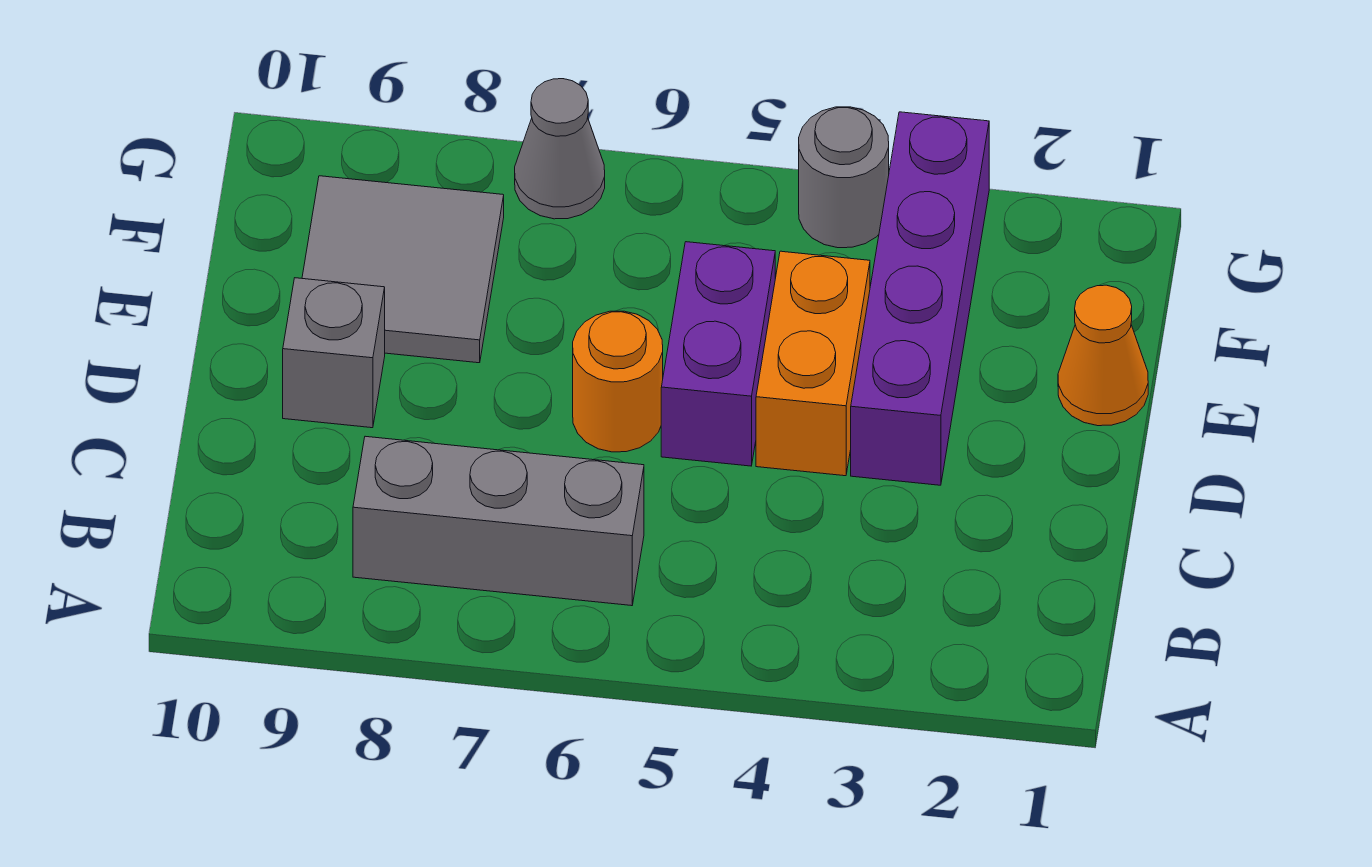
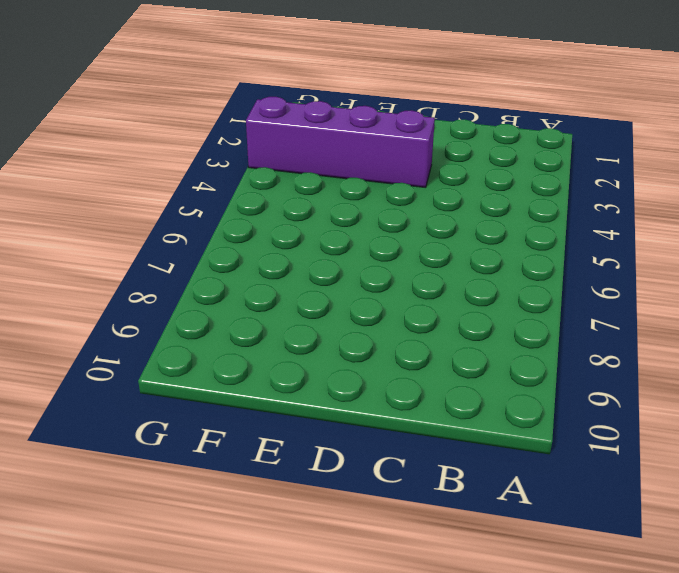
none -> grey 1x3 brick [353,436,644,606]
none -> orange 1x2 brick [756,251,870,476]

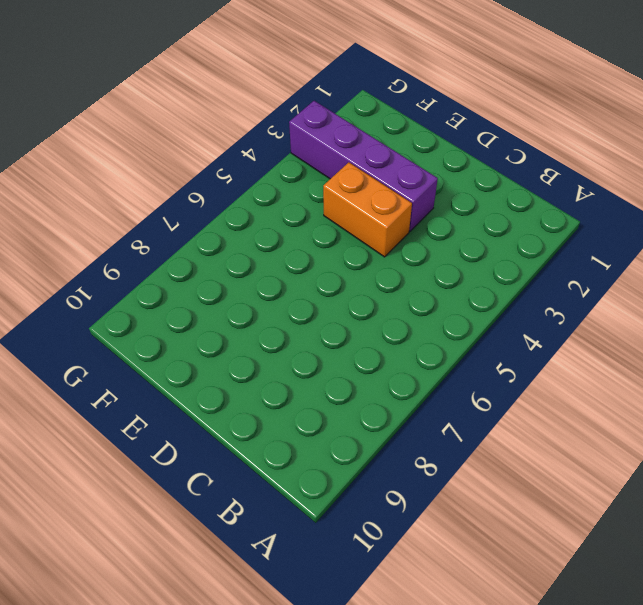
none -> grey 1x3 brick [353,436,644,606]
none -> purple 1x2 brick [661,242,775,466]

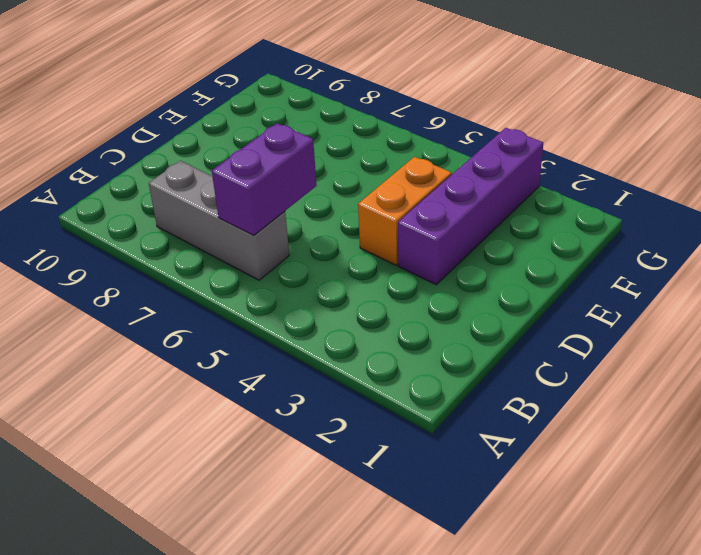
purple 1x2 brick [212,123,317,235] -> purple 1x2 brick moved to [661,242,775,466]
none -> orange 1x1 round brick [573,311,663,452]
none -> grey 1x1 brick [283,278,385,428]

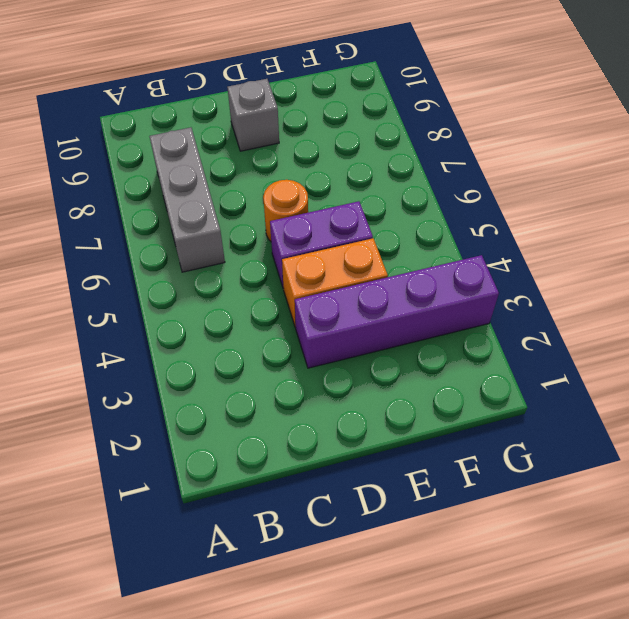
none -> orange 1x1 cone [1058,285,1148,426]
none -> grey 2x2 tile [302,176,504,363]

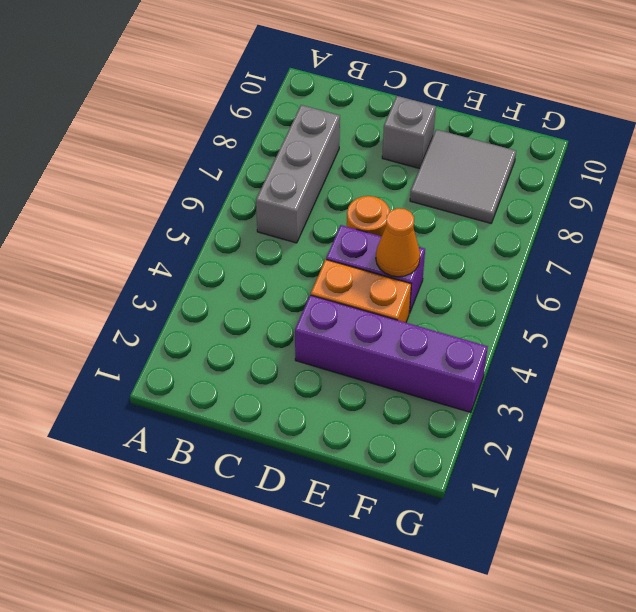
orange 1x1 cone [376,208,420,277] -> orange 1x1 cone moved to [1058,285,1148,426]
none -> grey 1x1 round brick [799,107,889,248]
none -> grey 1x1 cone [515,79,605,219]

